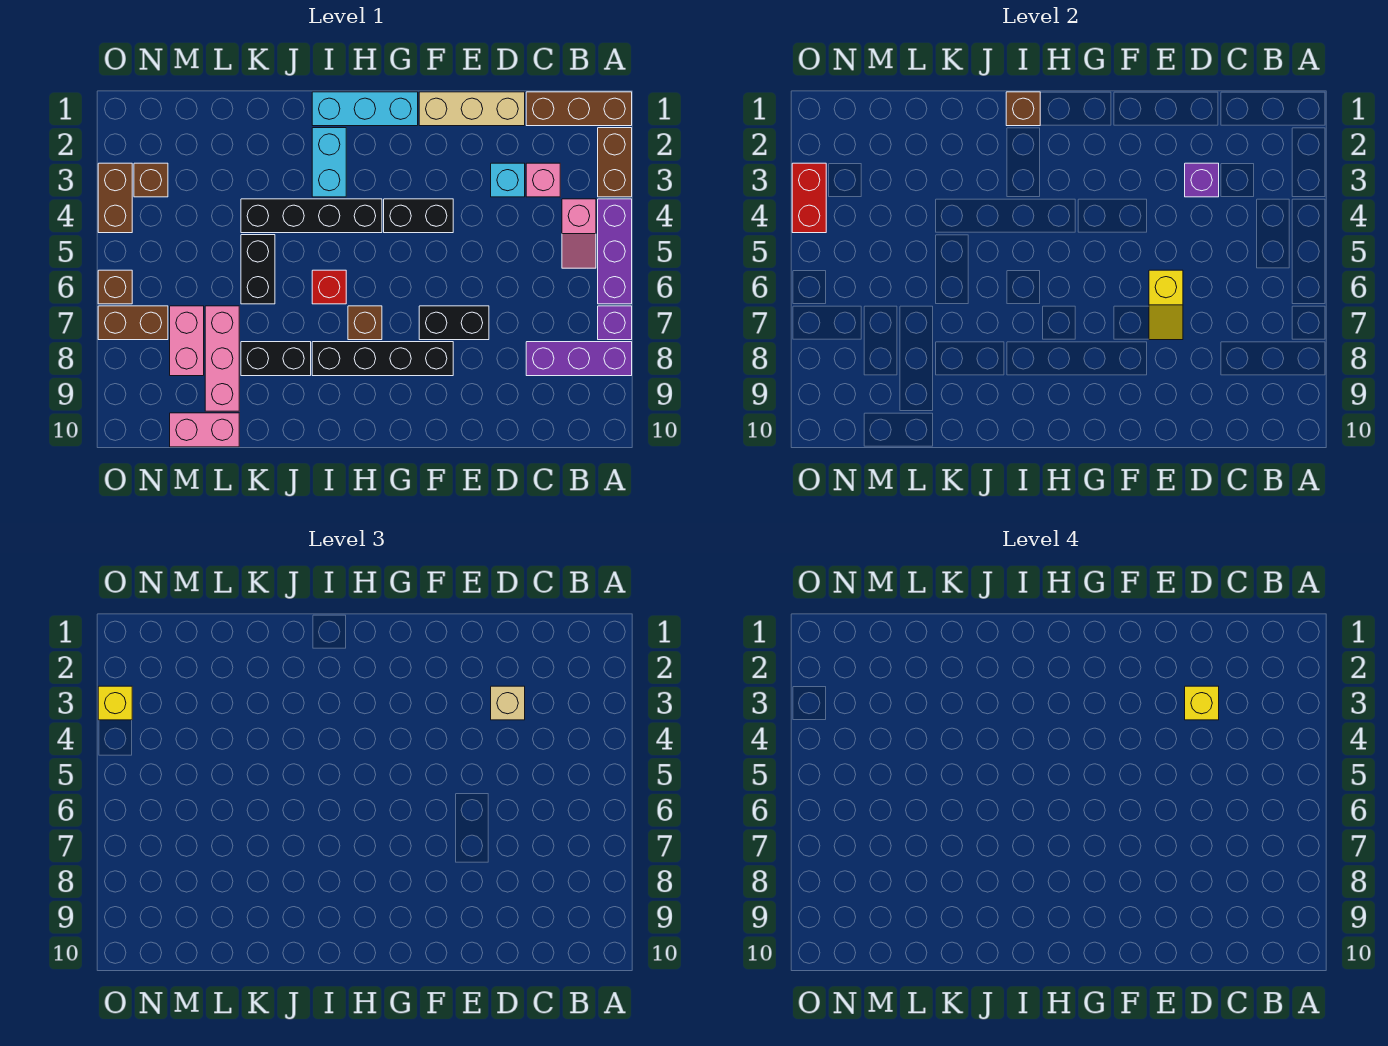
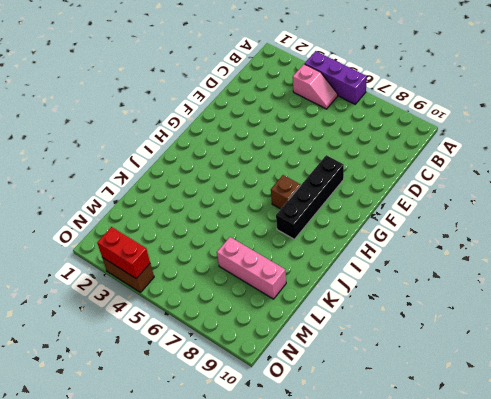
none -> brown 1x3 brick [526,92,632,126]
none -> brown 1x2 brick [598,128,632,197]
none -> purple 1x1 brick [598,306,632,340]
none -> purple 1x3 brick [526,342,632,376]

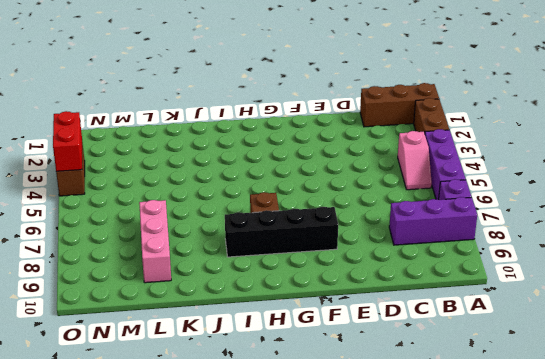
none -> pink 1x1 brick [526,163,560,197]
none -> tan 1x3 brick [419,92,525,126]
none -> cyan 1x1 brick [491,163,525,197]
none -> black 1x2 brick [419,306,489,340]

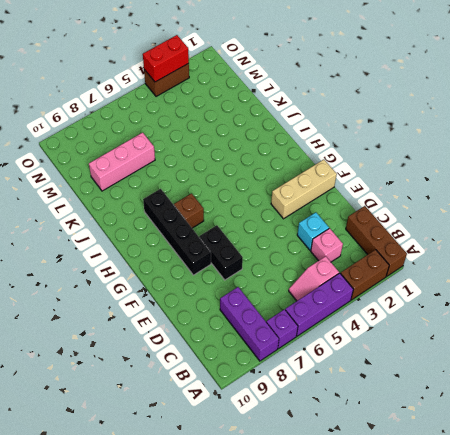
tan 1x3 brick [271,160,337,219] -> tan 1x3 brick turned to [419,92,525,126]
none -> black 1x2 brick [384,199,453,233]
none -> cyan 1x3 brick [312,92,418,126]
none -> black 1x4 brick [241,199,382,233]
none -> cyan 1x2 brick [312,128,346,197]

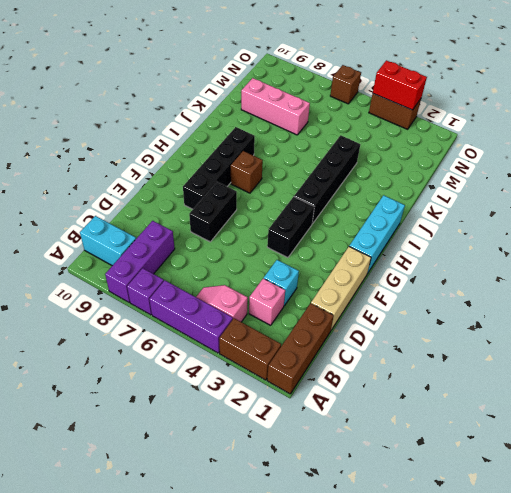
cyan 1x2 brick [80,216,136,266] -> cyan 1x2 brick moved to [312,128,346,197]
none -> red 1x1 brick [312,270,346,304]
none -> black 1x2 brick [241,342,311,376]
none -> black 1x2 brick [241,235,275,304]
none -> pink 1x2 brick [170,413,239,447]

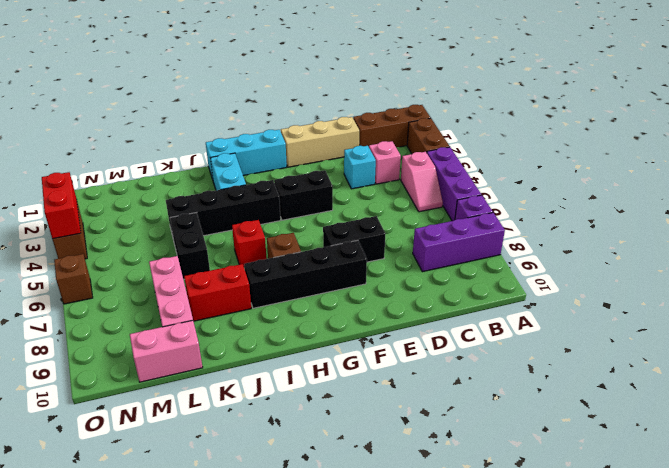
red 1x2 brick [184,264,251,321] -> black 1x2 brick [241,342,311,376]
none -> pink 1x2 brick [170,306,204,376]
none -> brown 1x1 brick [134,163,168,197]
none -> brown 1x2 brick [98,306,168,340]
none -> purple 1x1 brick [1185,163,1219,197]

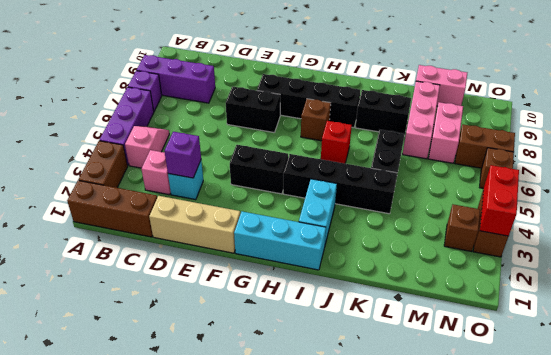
none -> yellow 1x2 slope [1149,270,1183,340]
none -> brown 1x1 brick [1006,92,1040,126]
none -> tan 1x1 brick [491,686,525,720]
none -> yellow 1x1 brick [98,686,132,720]

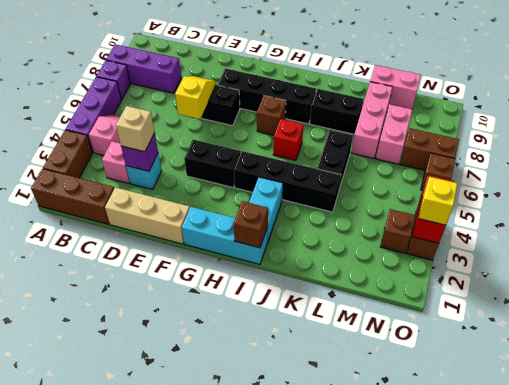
none -> yellow 1x1 brick [1185,686,1219,720]

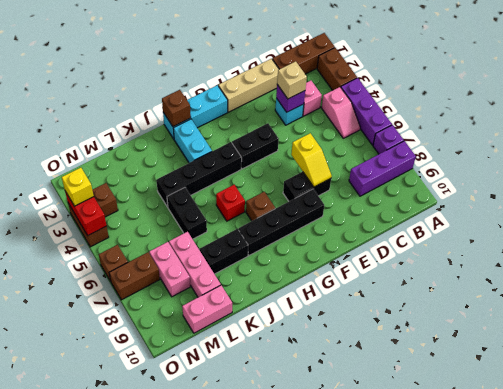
none -> yellow 1x1 brick [1185,686,1219,720]

